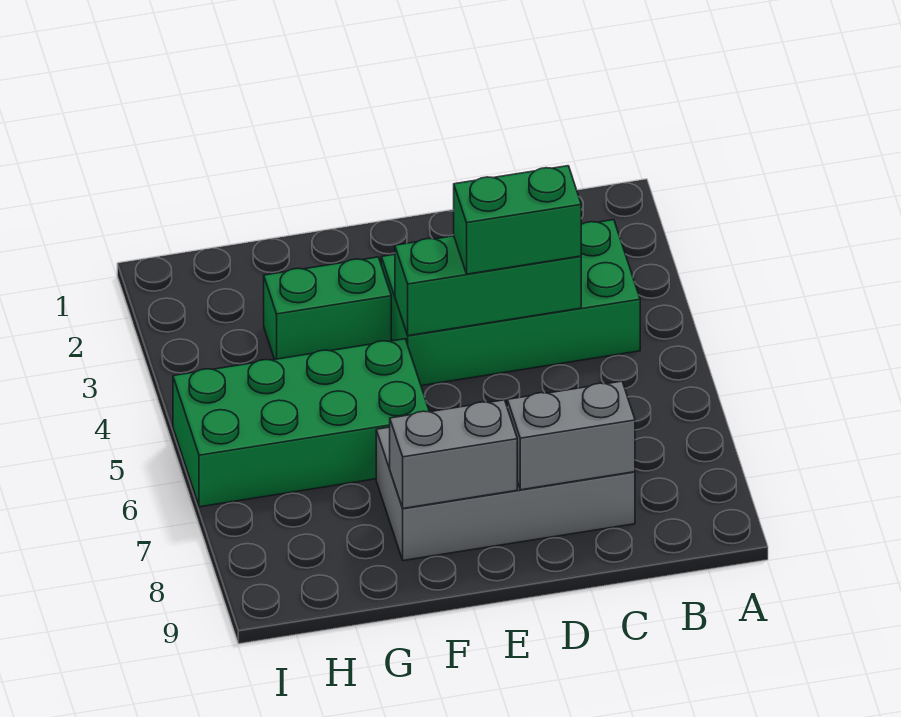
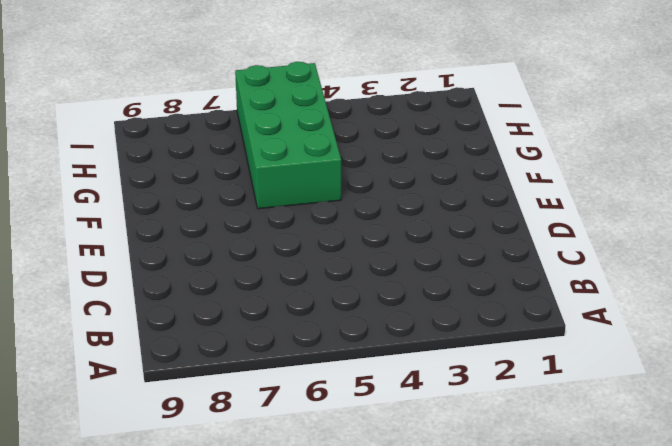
none -> green 2x4 brick [381,220,640,386]
none -> grey 2x4 brick [376,427,635,561]

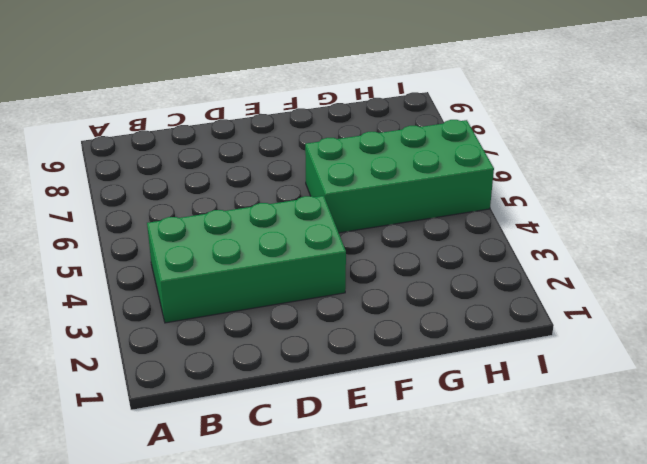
none -> grey 2x4 brick [376,427,635,561]
none -> green 1x2 brick [264,257,391,359]

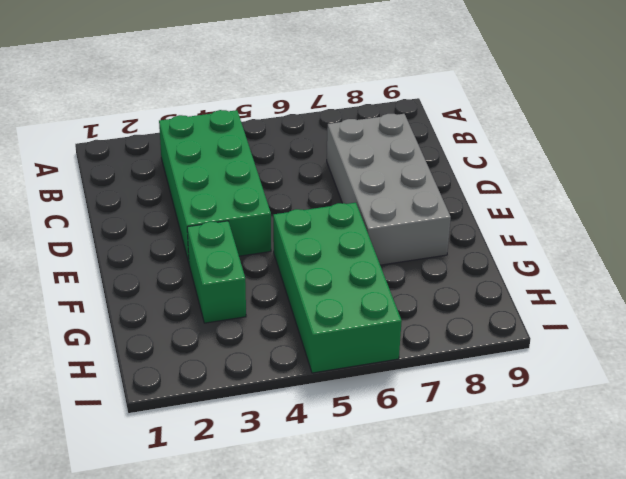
none -> green 1x3 brick [395,236,581,336]
none -> grey 1x2 brick [507,381,635,490]

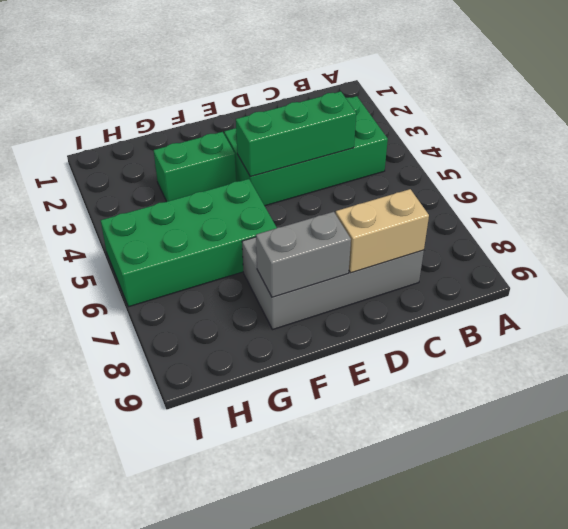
tan 1x2 brick [336,189,429,273] -> grey 1x2 brick [507,381,635,490]
none -> green 1x2 brick [454,166,581,274]

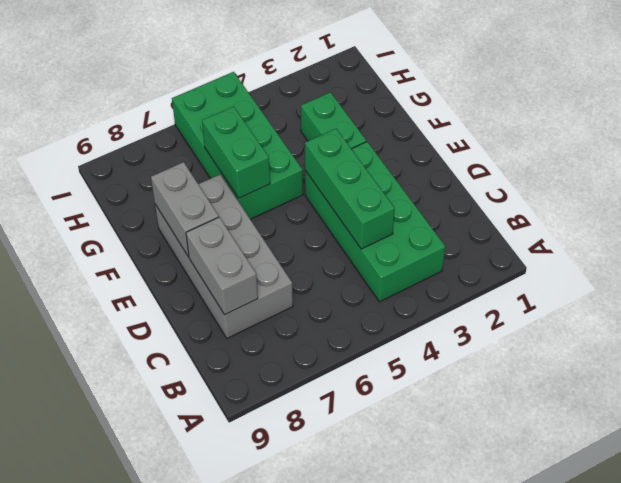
green 1x2 brick [202,106,270,198] -> green 1x2 brick moved to [454,166,581,274]

